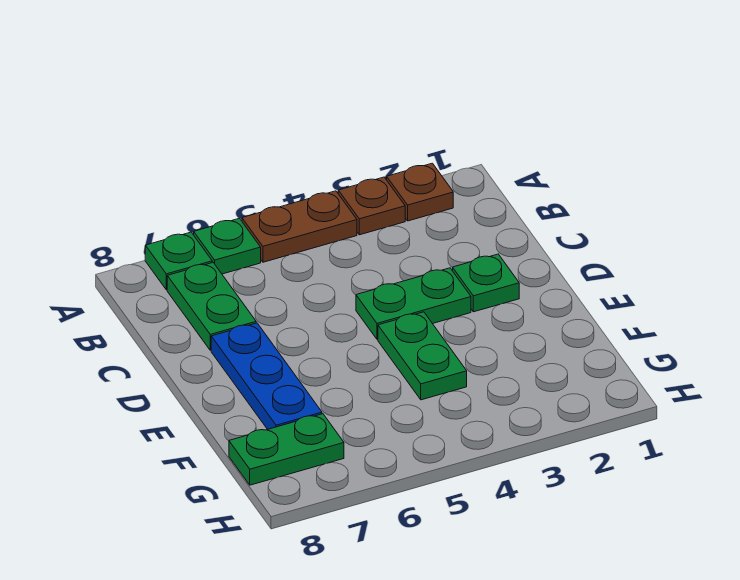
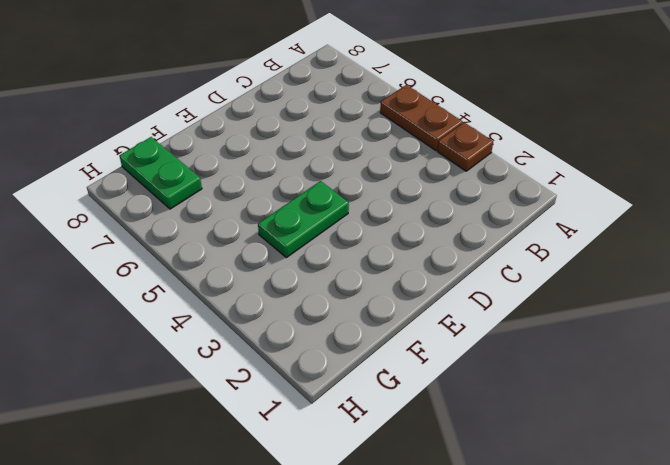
none -> brown 1x1 plate [387,163,453,221]
none -> green 1x1 plate [194,218,261,274]

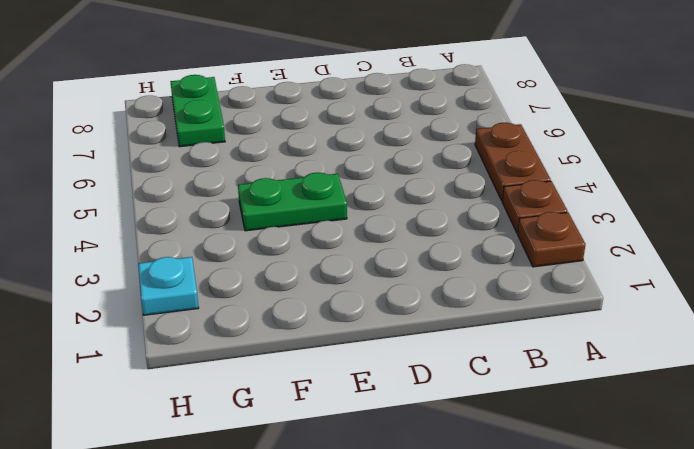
cyan 1x1 plate [138,257,199,315] -> none
none -> green 1x1 plate [194,218,261,274]
none -> green 1x1 plate [145,232,212,290]

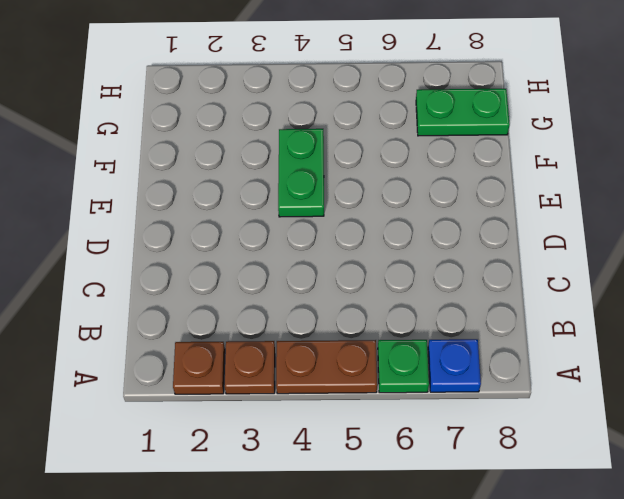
blue 1x1 plate [428,339,481,392] -> green 1x1 plate [145,232,212,290]
none -> green 1x2 plate [167,262,256,350]
none -> green 1x1 plate [453,254,519,312]

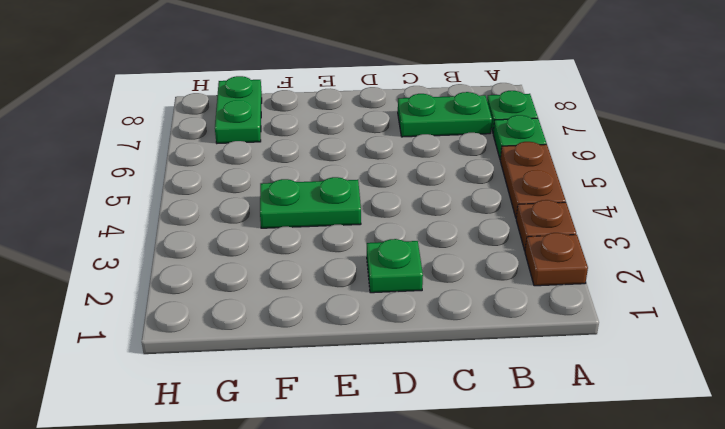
none -> green 1x2 plate [356,268,471,339]
none -> blue 1x3 plate [211,323,322,429]

